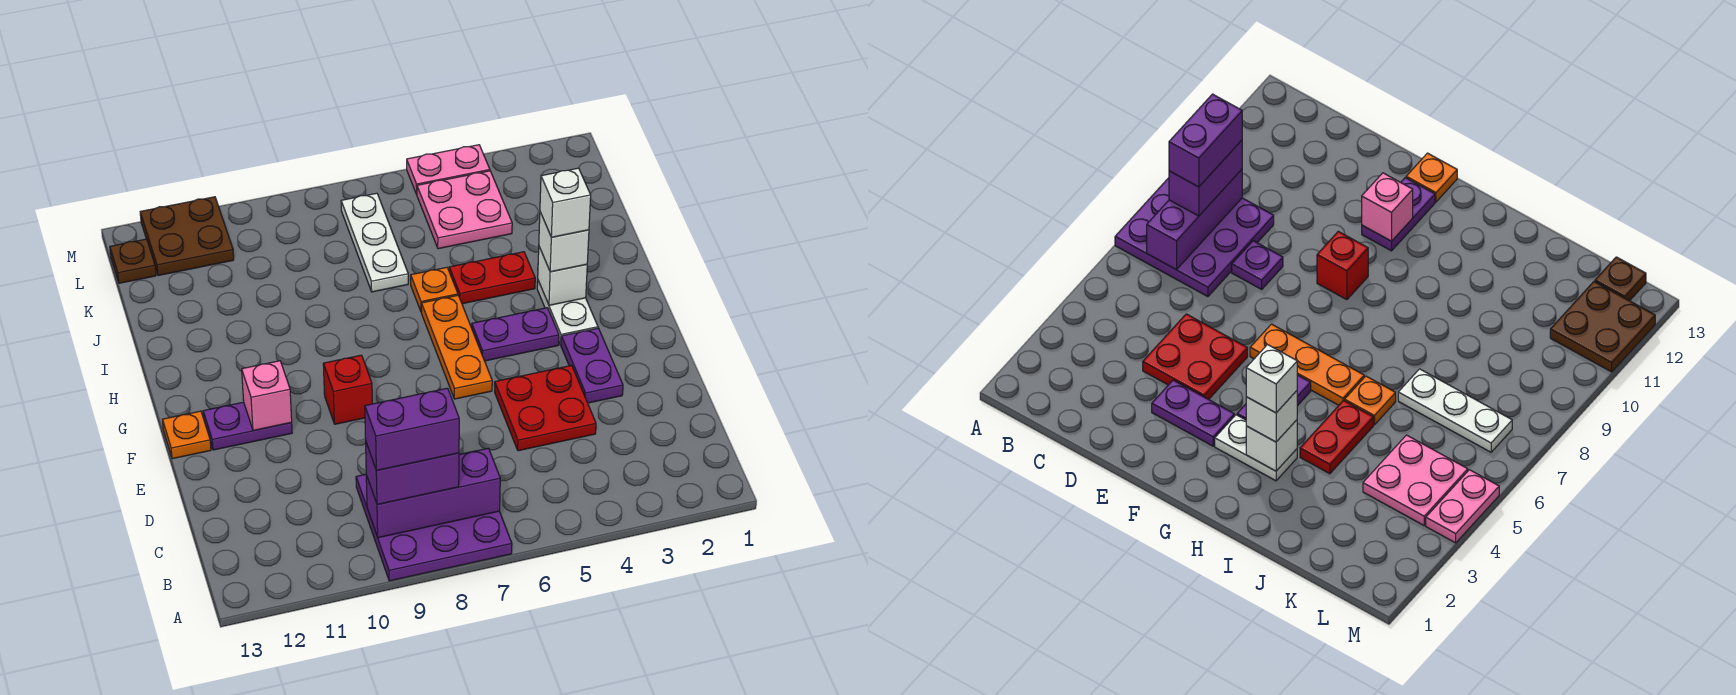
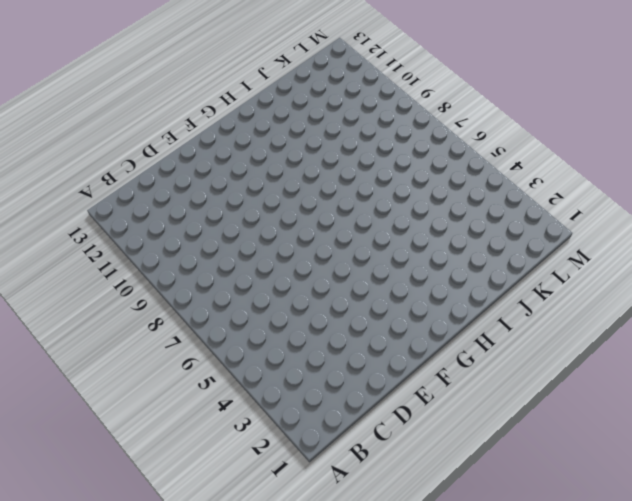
none -> purple 3x3 plate [356,452,512,581]
none -> red 2x2 plate [495,365,596,451]
none -> purple 1x1 plate [1232,241,1283,289]

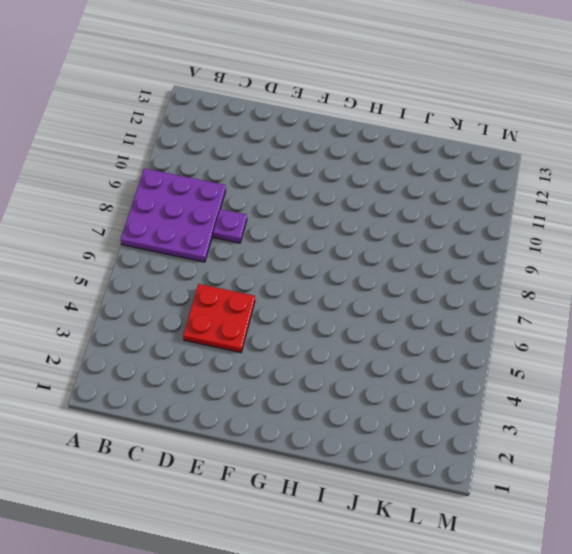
none -> purple 1x2 plate [561,328,623,403]
none -> orange 1x3 plate [421,295,492,399]
none -> red 1x1 brick [323,355,372,424]

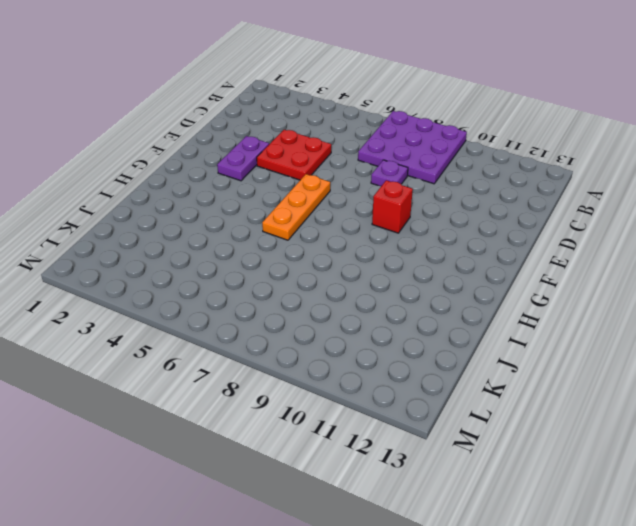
none -> purple 1x2 plate [203,402,292,450]
none -> orange 1x1 plate [162,411,211,459]
none -> white 1x2 plate [537,281,598,345]

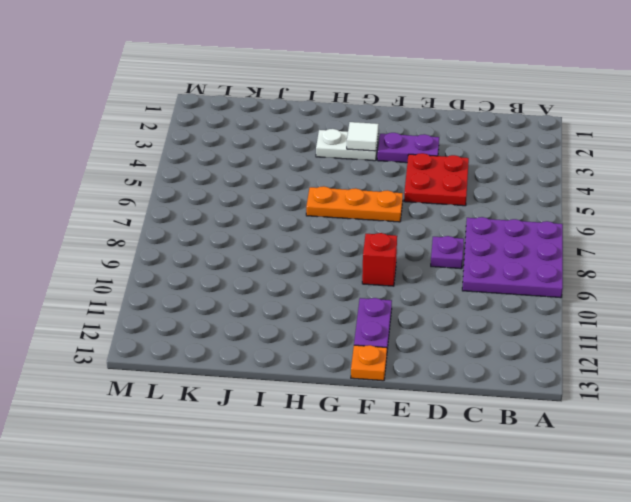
white 1x1 tile [347,122,379,151] -> none
none -> purple 1x2 plate [472,308,559,361]
none -> red 1x2 plate [449,252,535,304]
none -> orange 1x1 plate [411,267,458,312]

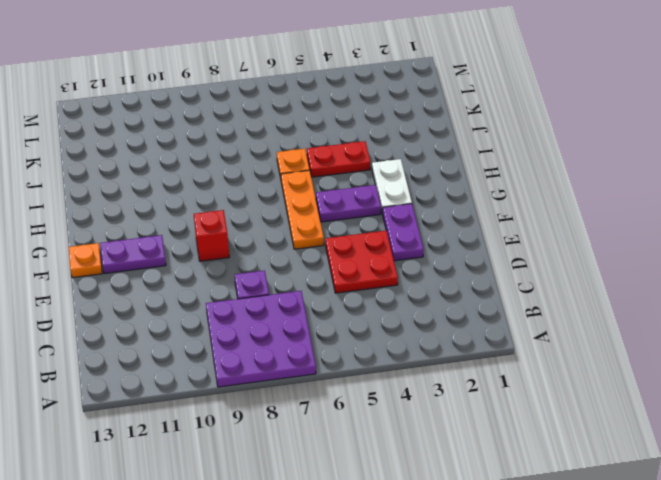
none -> white 1x3 plate [341,193,408,292]
none -> pink 2x2 plate [417,171,512,249]
none -> brown 2x2 plate [140,197,234,276]

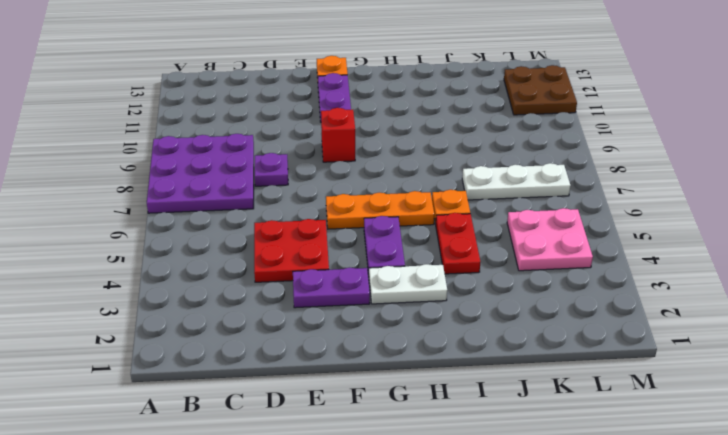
none -> brown 1x1 plate [110,239,156,283]
none -> pink 1x2 plate [407,145,490,194]
none -> purple 1x3 brick [366,448,500,538]

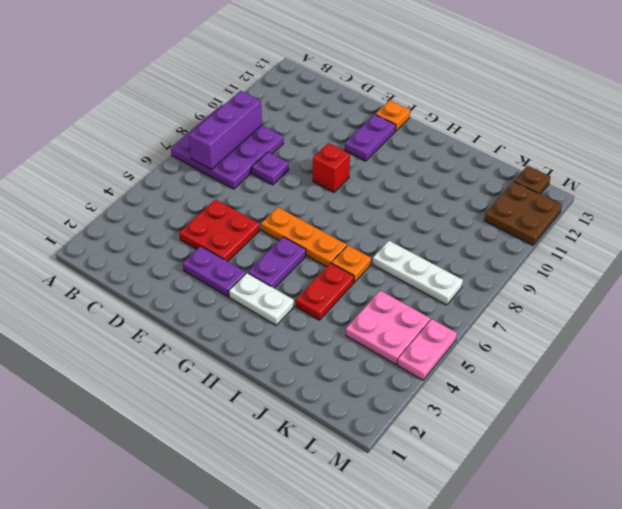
none -> pink 1x1 brick [242,361,292,431]
none -> white 1x1 brick [538,247,587,305]
none -> purple 1x2 brick [366,443,459,505]

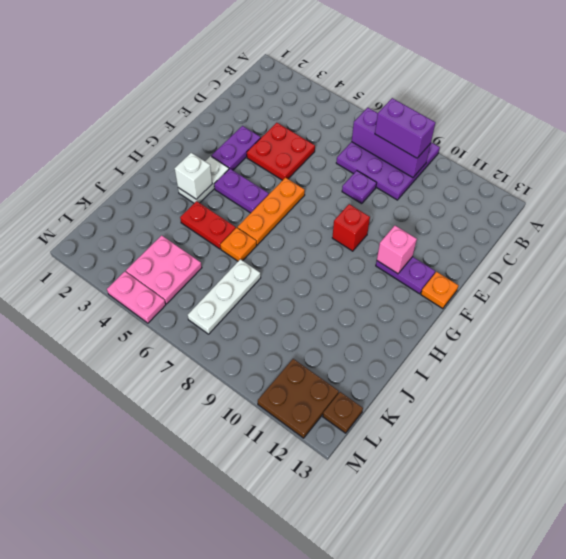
none -> white 1x1 brick [539,212,589,272]
none -> purple 1x2 brick [365,388,459,471]
none -> white 1x1 brick [540,168,591,237]

